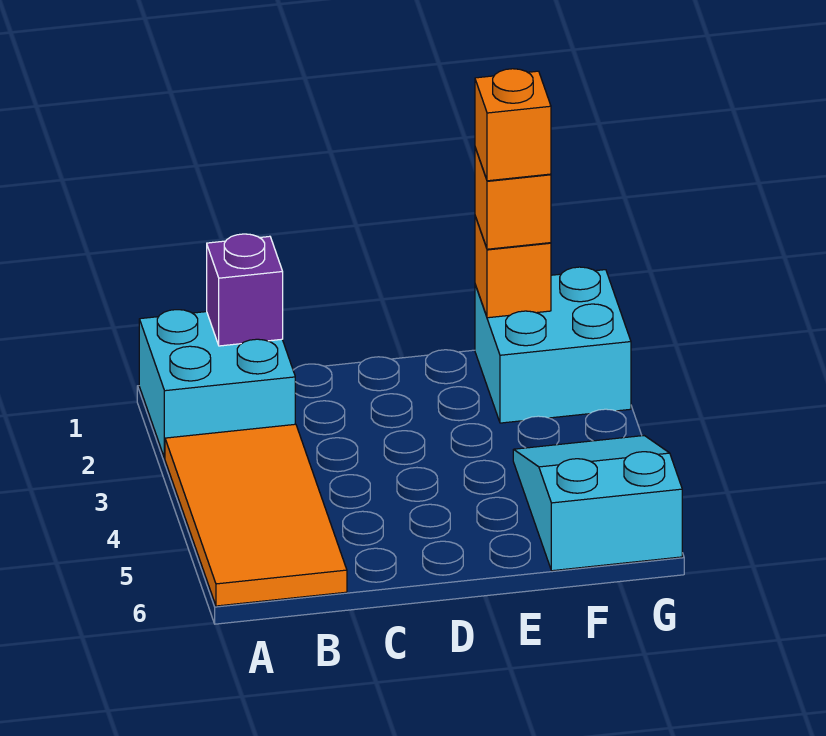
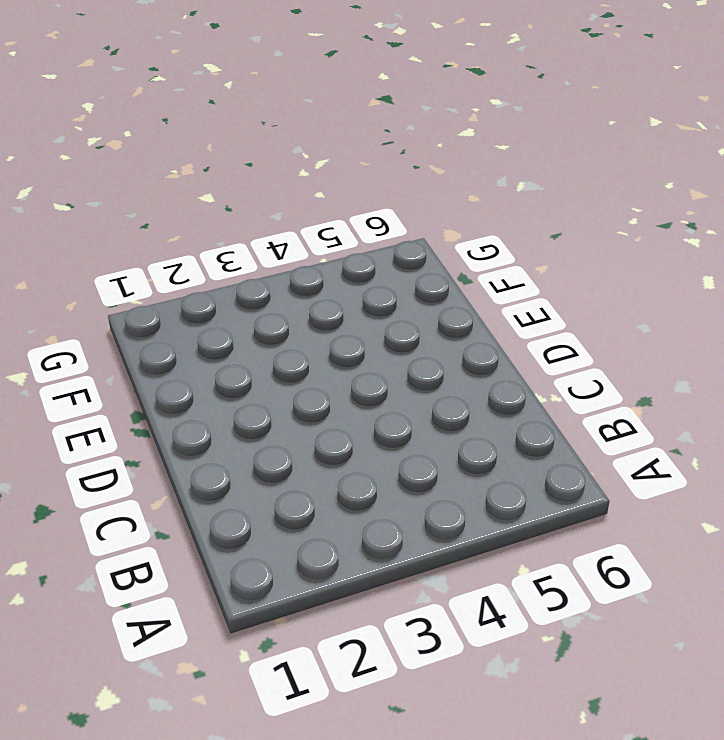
none -> cyan 2x2 brick [139,310,295,458]
none -> orange 2x4 tile [165,424,347,606]

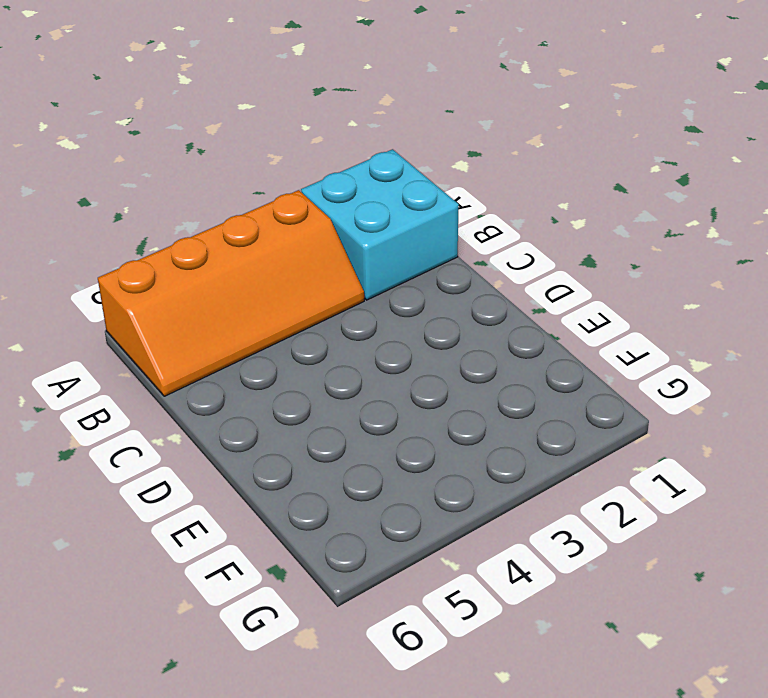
orange 2x4 slope [98,190,364,396] -> orange 2x4 tile [165,424,347,606]
none -> cyan 2x2 brick [475,267,631,423]
none -> cyan 2x3 slope [513,436,682,571]

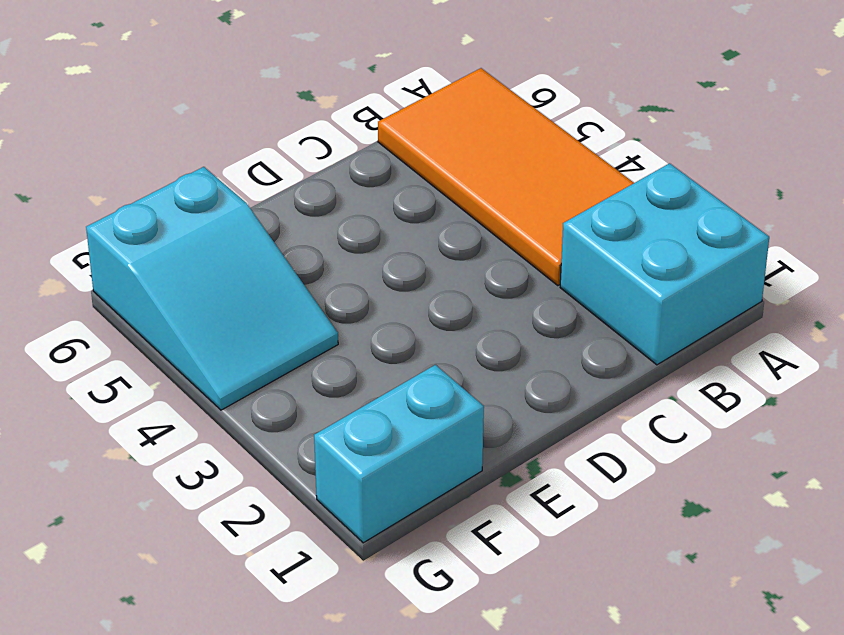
cyan 1x2 brick [314,365,484,543] -> cyan 2x2 brick [475,267,631,423]
none -> purple 1x1 brick [207,234,283,346]
none -> orange 1x1 brick [475,216,551,318]

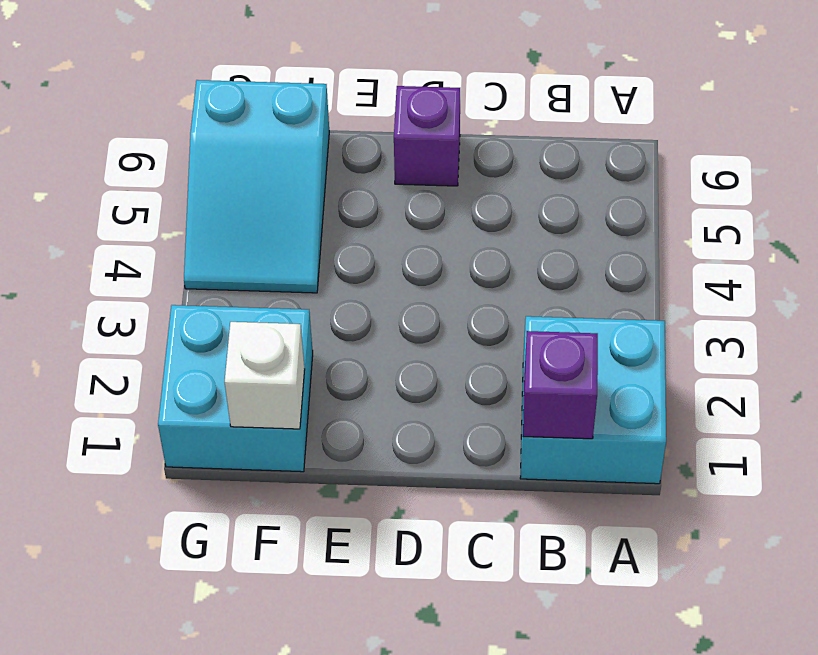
purple 1x1 brick [394,86,460,186] -> none
white 1x1 brick [225,322,305,429] -> orange 1x1 brick [475,216,551,318]
none -> orange 2x4 tile [165,424,347,606]
none -> orange 1x1 brick [475,148,551,249]

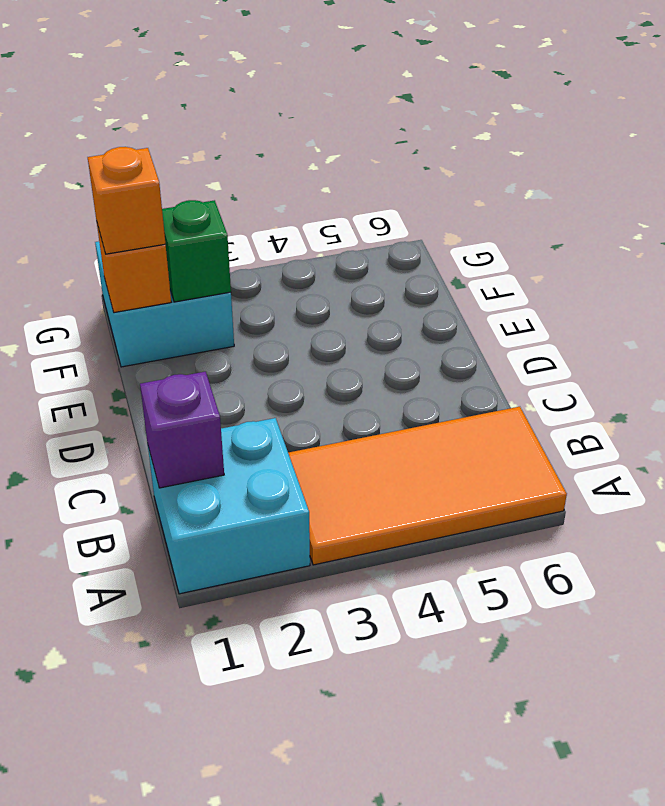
green 1x1 brick [162,200,231,302] -> none
none -> cyan 2x3 slope [513,436,682,571]
none -> orange 1x1 brick [475,69,551,181]

